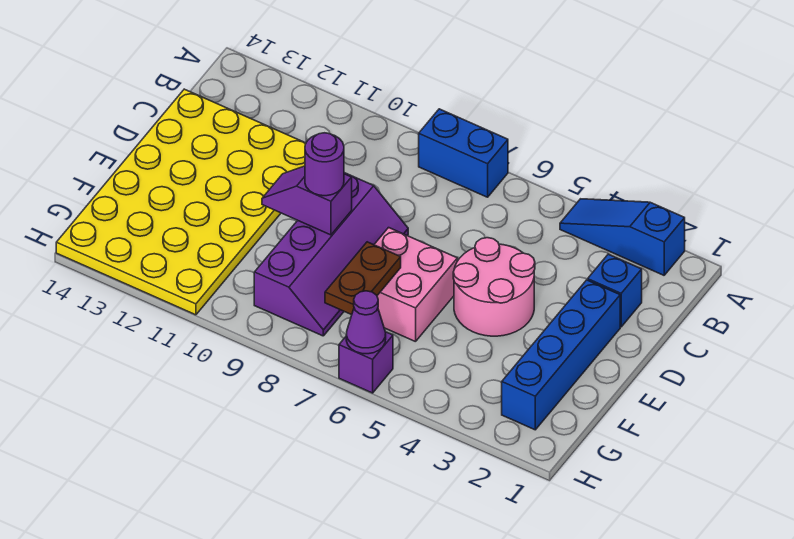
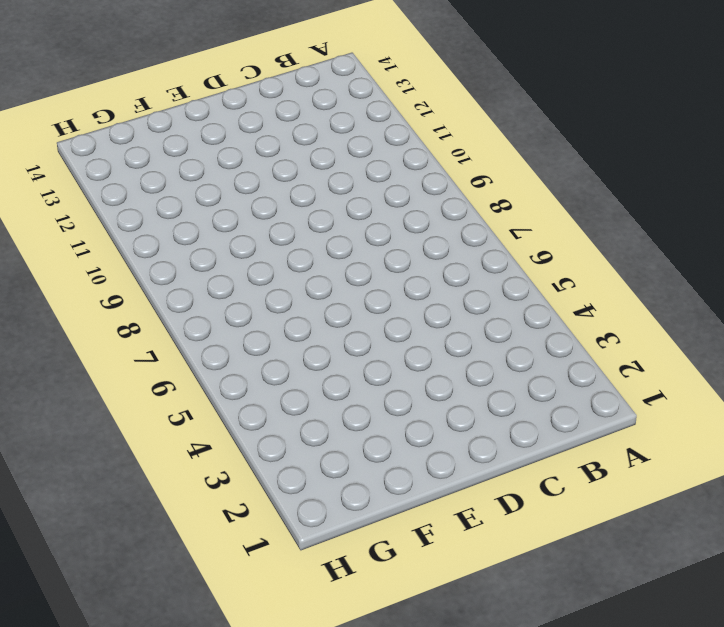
none -> blue 1x3 slope [560,199,685,275]
none -> blue 1x2 brick [419,109,508,197]
none -> blue 1x1 brick [588,254,642,327]

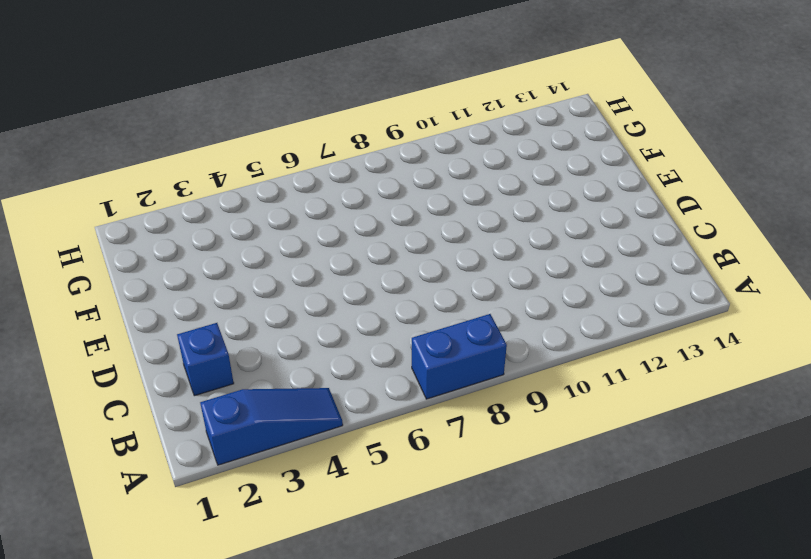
none -> yellow 4x6 plate [56,89,306,315]
none -> blue 1x4 brick [502,280,620,430]
none -> pink 2x2 round brick [453,238,535,336]

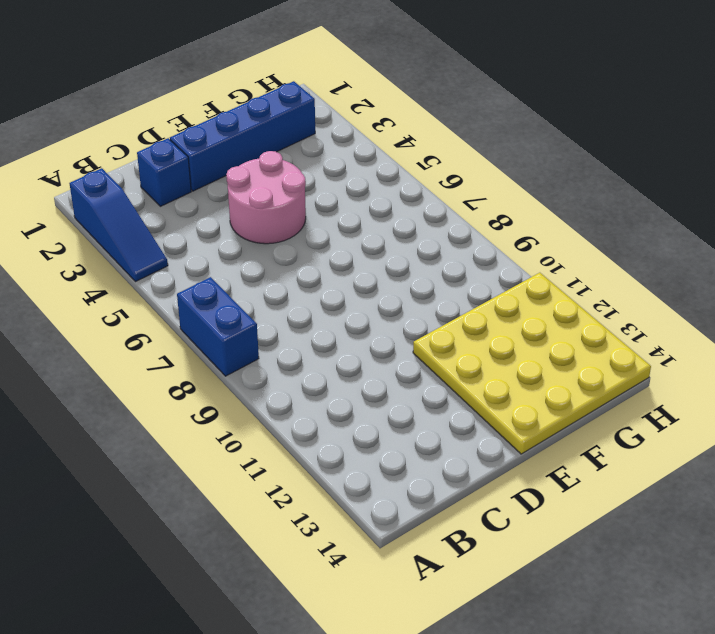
yellow 4x4 plate [413,273,651,454] -> yellow 4x6 plate [56,89,306,315]
none -> purple 2x4 slope [254,173,408,336]
none -> pink 2x2 brick [374,228,457,342]
none -> purple 1x1 brick [339,332,393,393]

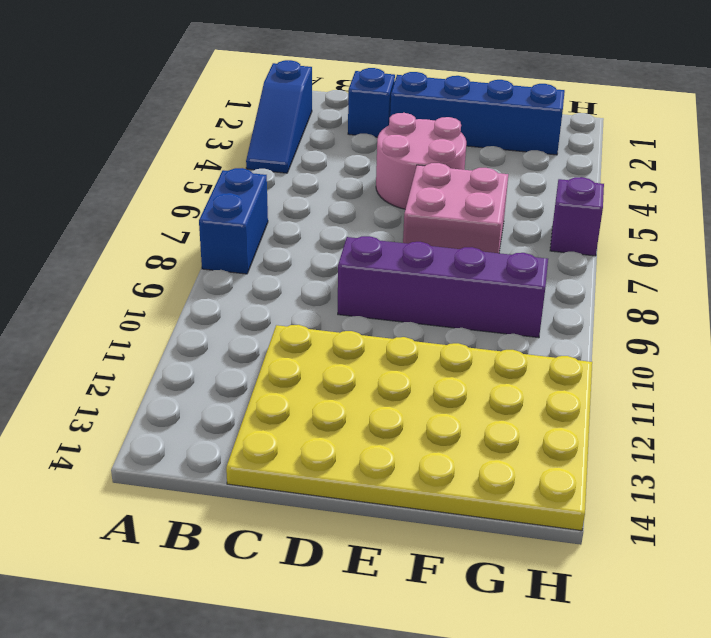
none -> purple 1x2 slope [262,166,352,235]
none -> brown 1x2 plate [325,242,401,315]
none -> purple 1x1 cone [346,291,386,354]

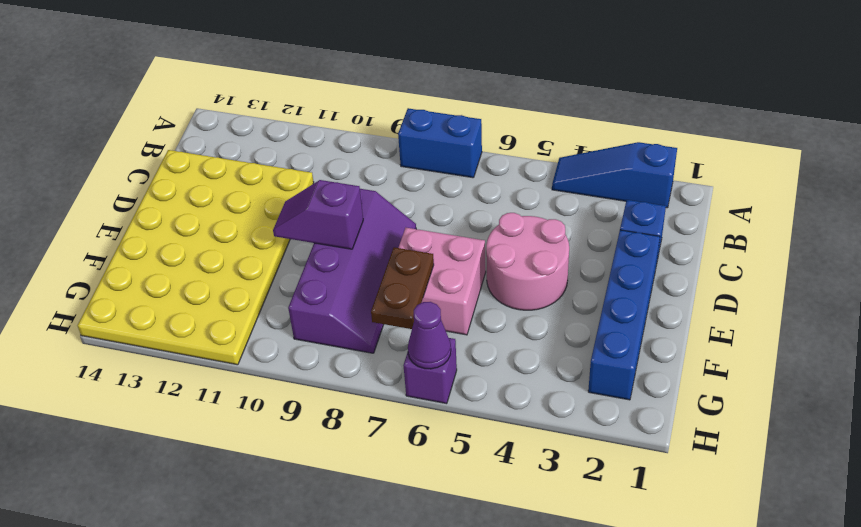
none -> purple 1x1 round brick [305,133,344,196]

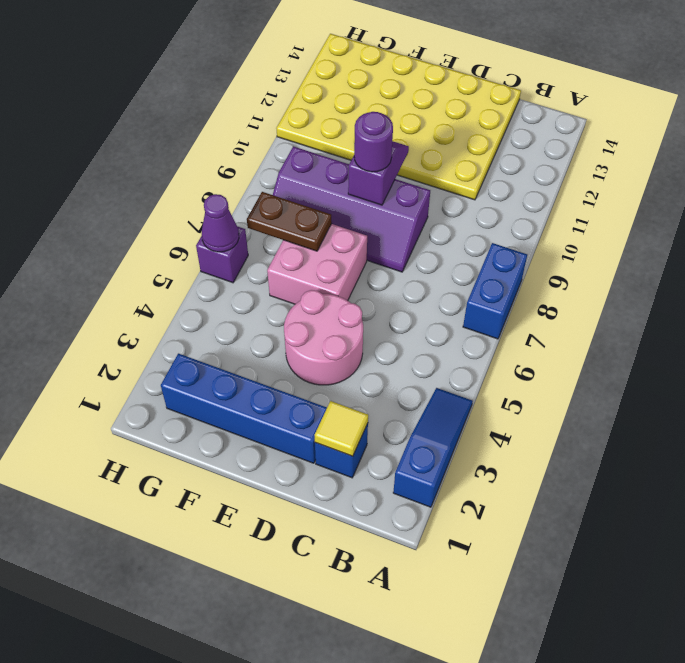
yellow 1x1 tile [315,401,368,456] -> none

